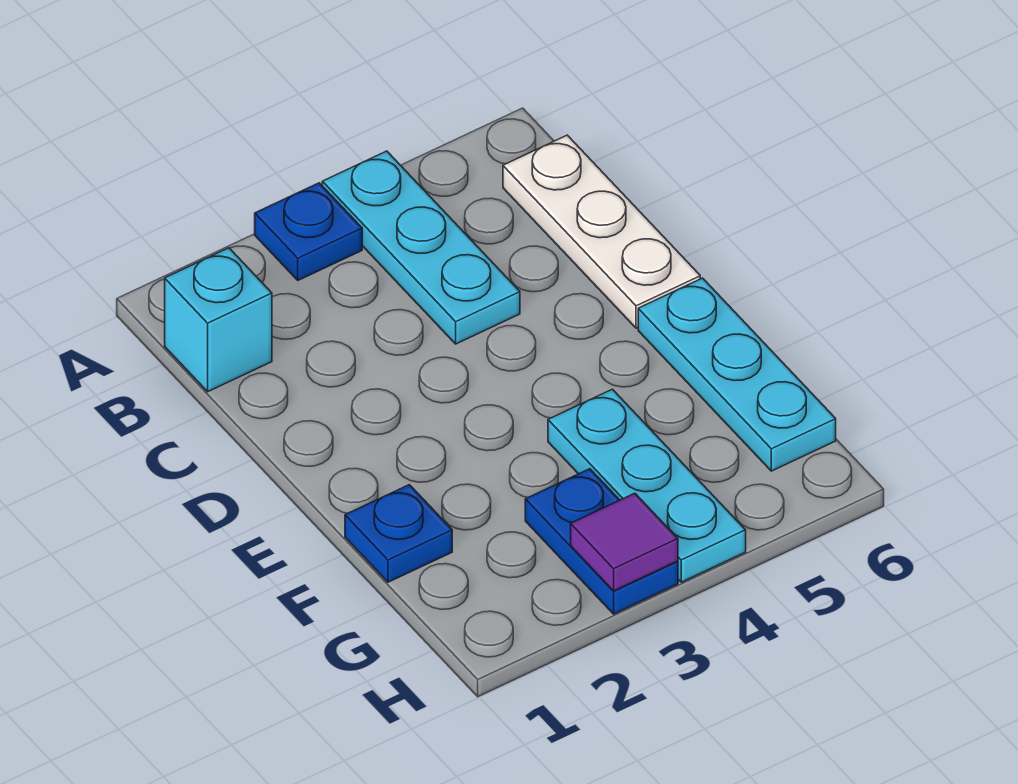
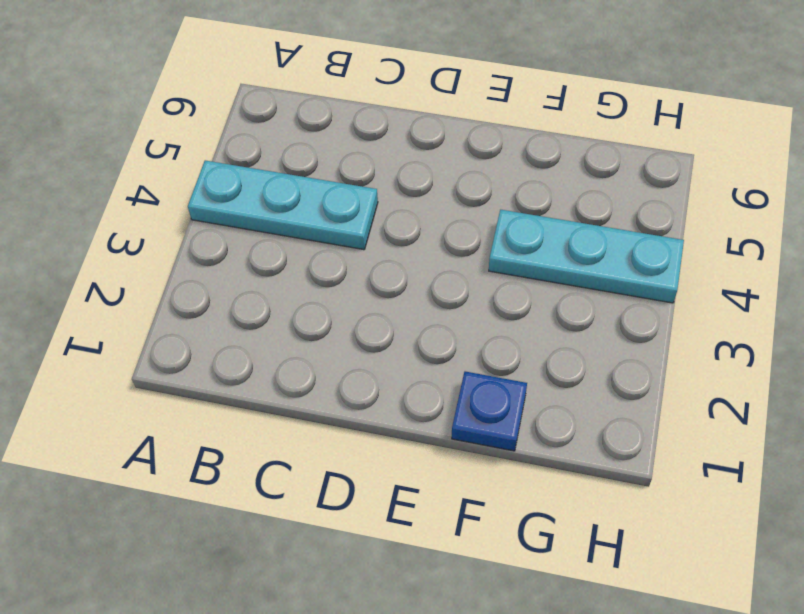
none -> blue 1x1 plate [255,183,362,280]
none -> cyan 1x1 brick [165,248,272,392]

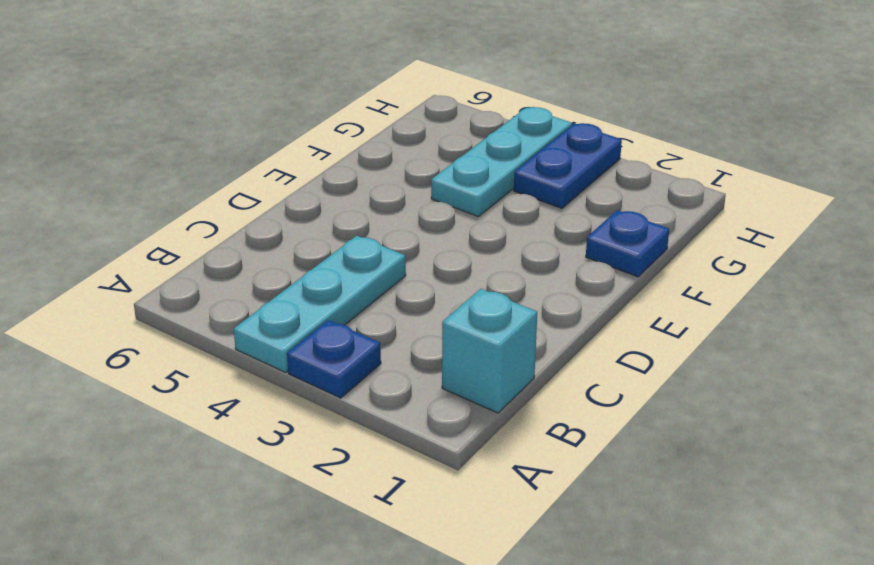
none -> white 1x3 plate [503,135,700,328]
none -> cyan 1x3 plate [638,278,836,471]

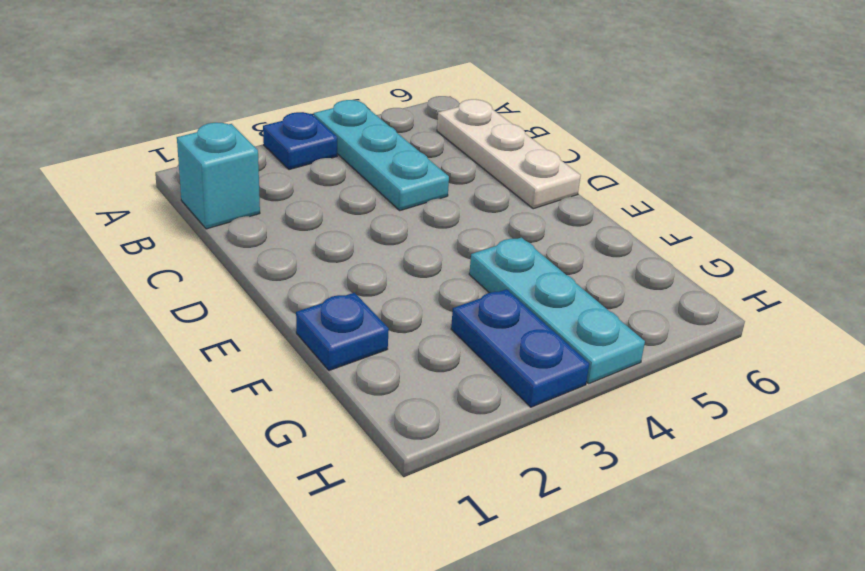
none -> cyan 1x3 plate [638,278,836,471]
none -> purple 1x1 tile [571,493,678,591]

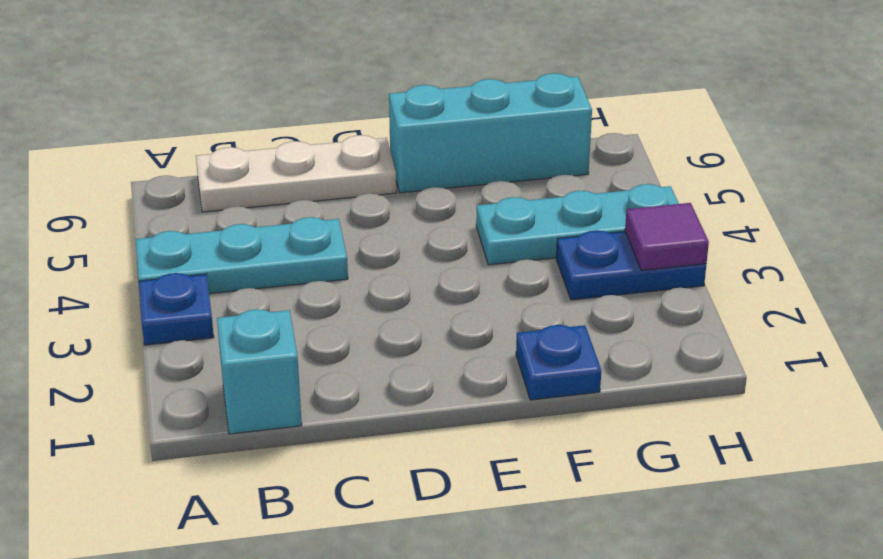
cyan 1x3 brick [389,73,592,193] -> cyan 1x3 plate [638,278,836,471]

